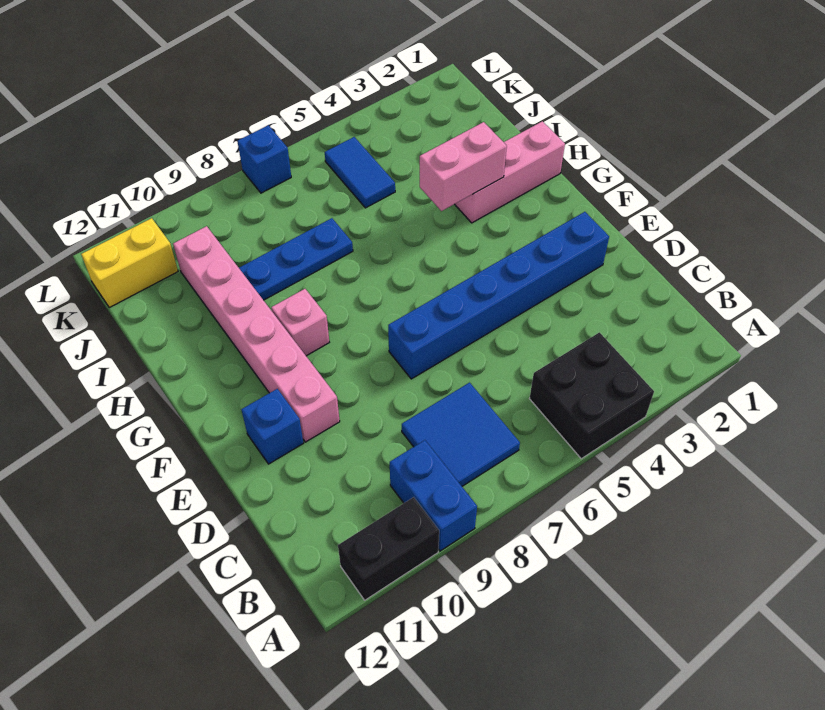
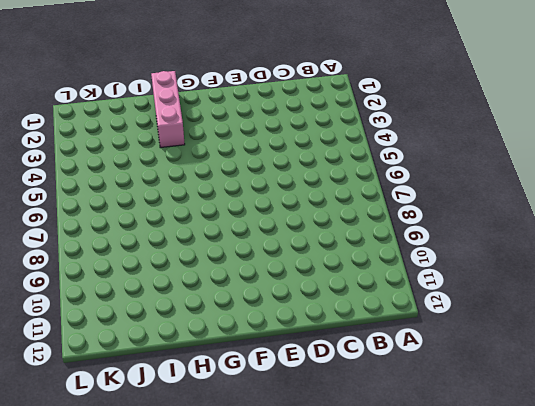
none -> black 2x2 brick [529,332,654,459]
none -> blue 1x2 brick [390,440,477,551]
none -> black 1x2 brick [338,497,439,600]

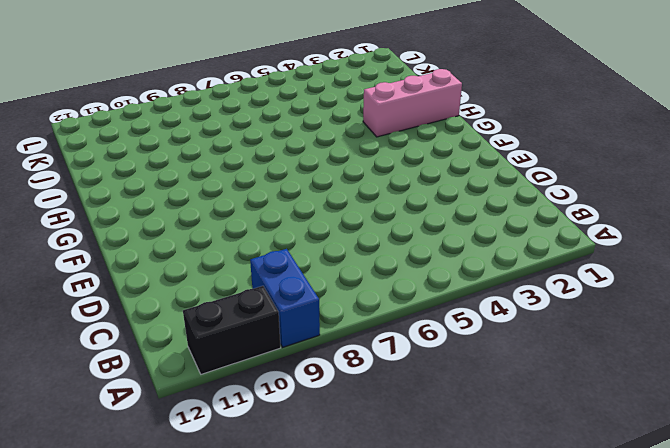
none -> black 2x2 brick [529,332,654,459]
none -> blue 2x2 tile [402,383,520,486]
none -> blue 1x6 brick [388,212,609,379]

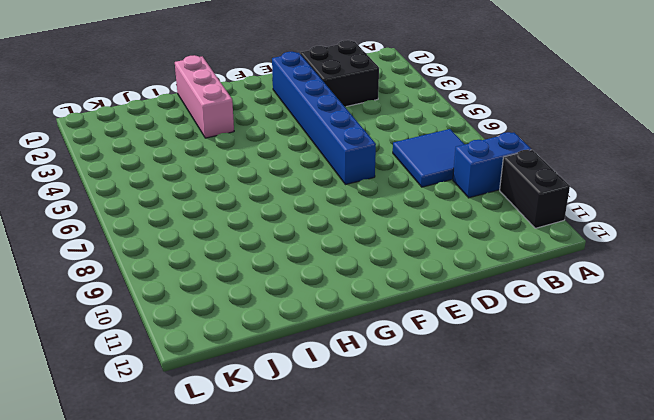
black 2x2 brick [300,40,379,107] -> black 2x2 brick moved to [529,332,654,459]
none -> pink 1x6 brick [173,226,340,442]
none -> blue 1x1 brick [241,389,303,464]
none -> pink 1x1 brick [271,289,329,356]

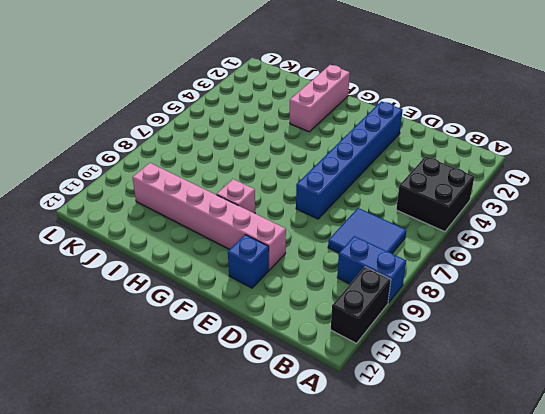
none -> blue 1x3 plate [239,218,353,300]
none -> blue 1x2 tile [325,137,395,208]
none -> yellow 1x2 brick [81,218,178,308]

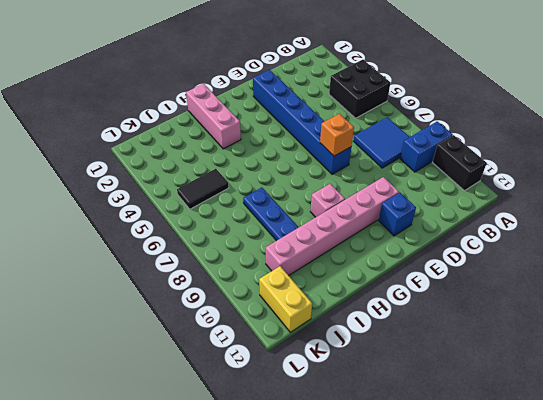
orange 1x1 brick [320,114,354,156] -> none
black 1x2 tile [177,169,229,209] -> blue 1x2 tile [325,137,395,208]
none -> blue 1x1 brick [237,125,291,193]
none -> pink 1x2 brick [420,122,507,211]

